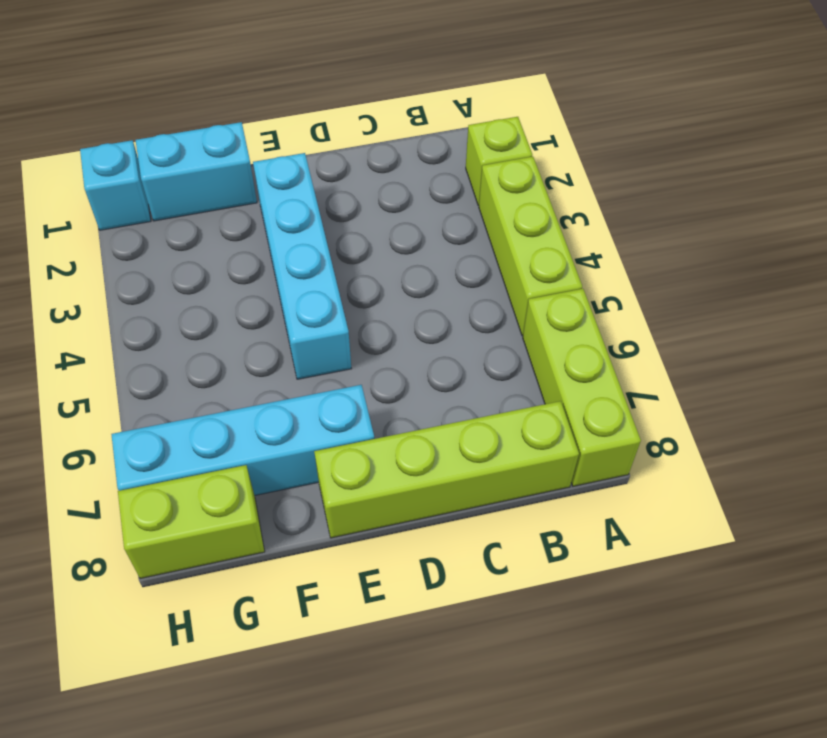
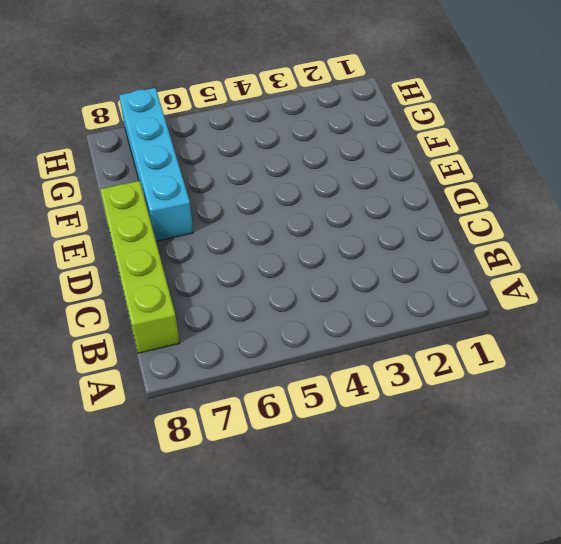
none -> lime 1x1 brick [466,117,532,206]
none -> lime 1x3 brick [479,156,582,336]

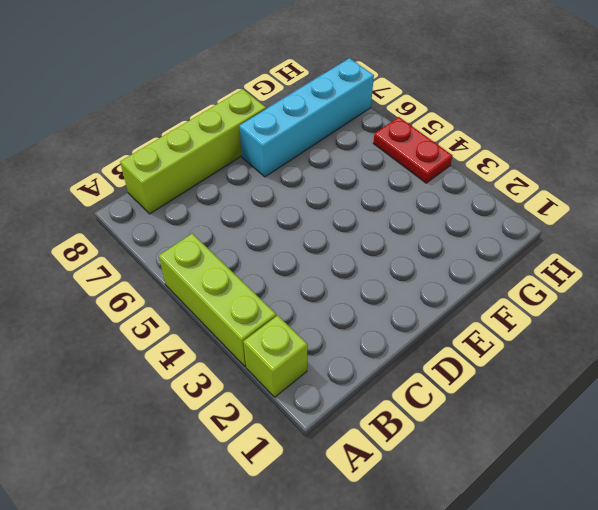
red 1x2 plate [373,117,452,183] -> none
none -> lime 1x3 brick [523,289,641,486]
none -> cyan 1x4 brick [253,153,351,379]

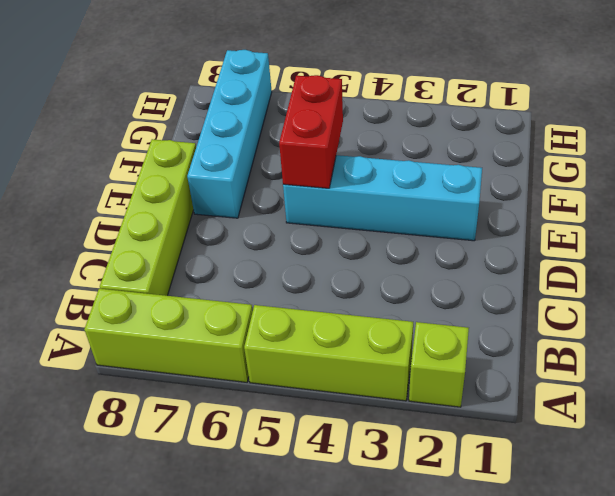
red 1x2 brick [279,75,343,188] -> none
none -> cyan 1x2 brick [136,122,257,221]
none -> lime 1x2 brick [118,465,265,579]

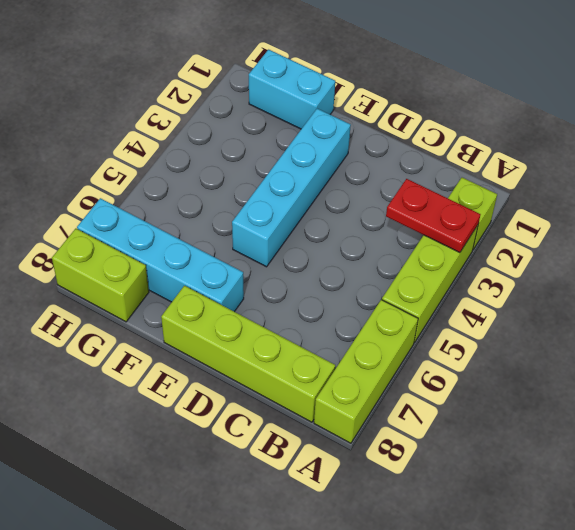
red 1x2 plate [386,179,481,253] -> none
none -> cyan 1x1 brick [80,140,151,230]

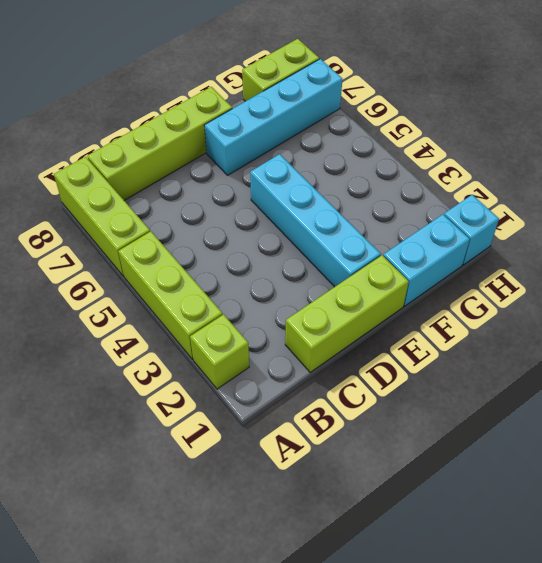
lime 1x3 brick [285,255,409,372] -> none

